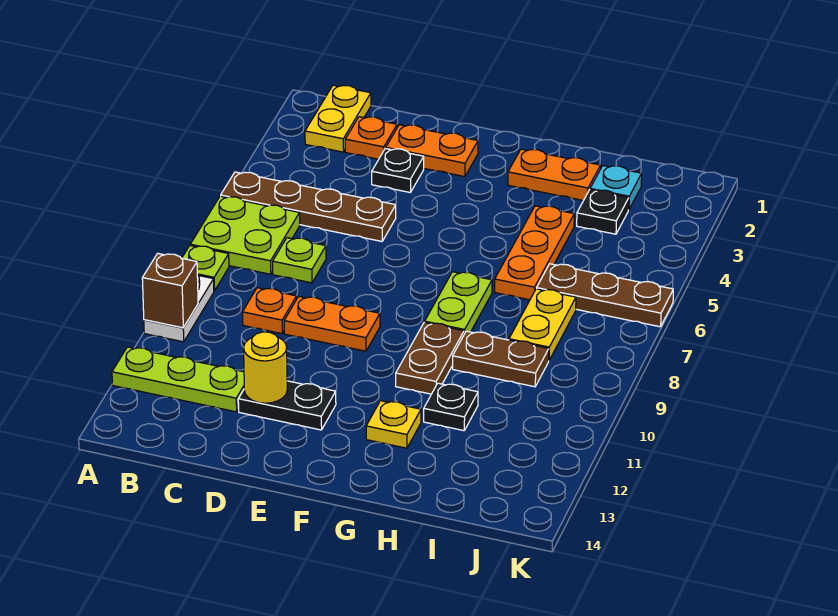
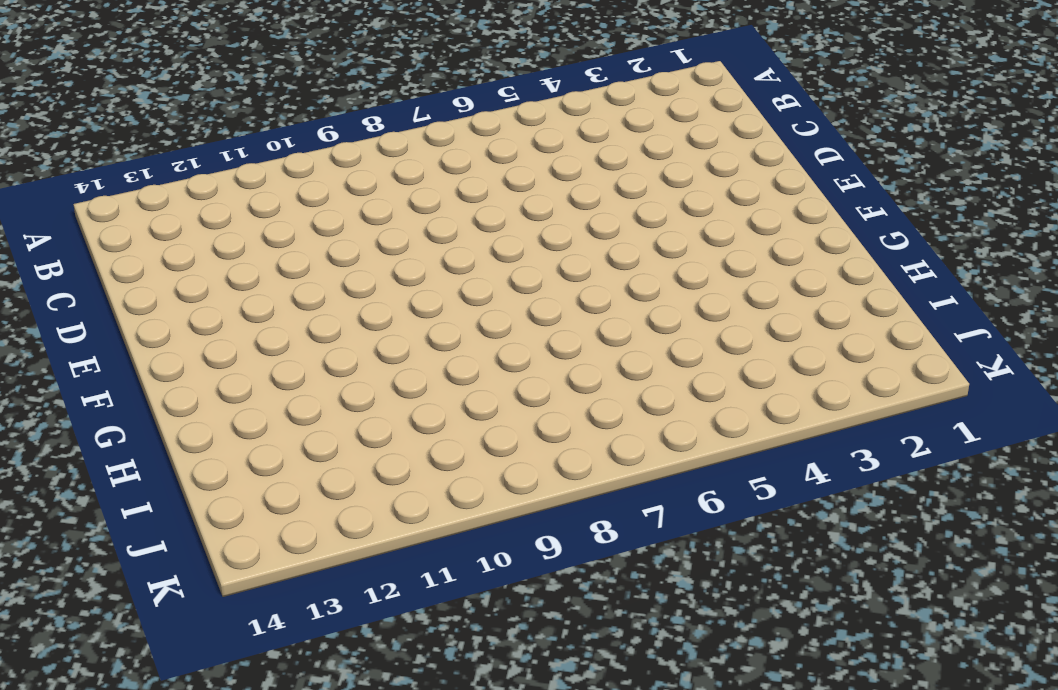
none -> brown 1x4 plate [221,172,396,241]
none -> lime 2x2 plate [190,196,300,274]
none -> lime 1x1 plate [182,246,229,291]

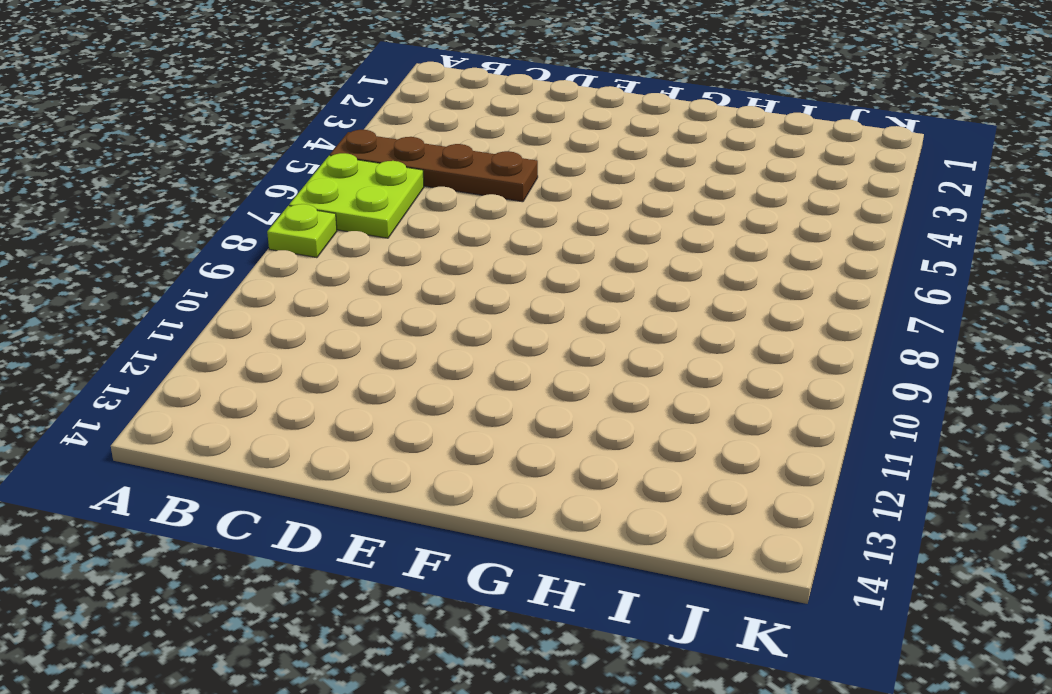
none -> white 1x2 plate [144,275,214,342]
none -> lime 1x3 plate [112,347,244,412]
none -> yellow 1x2 plate [305,85,371,152]

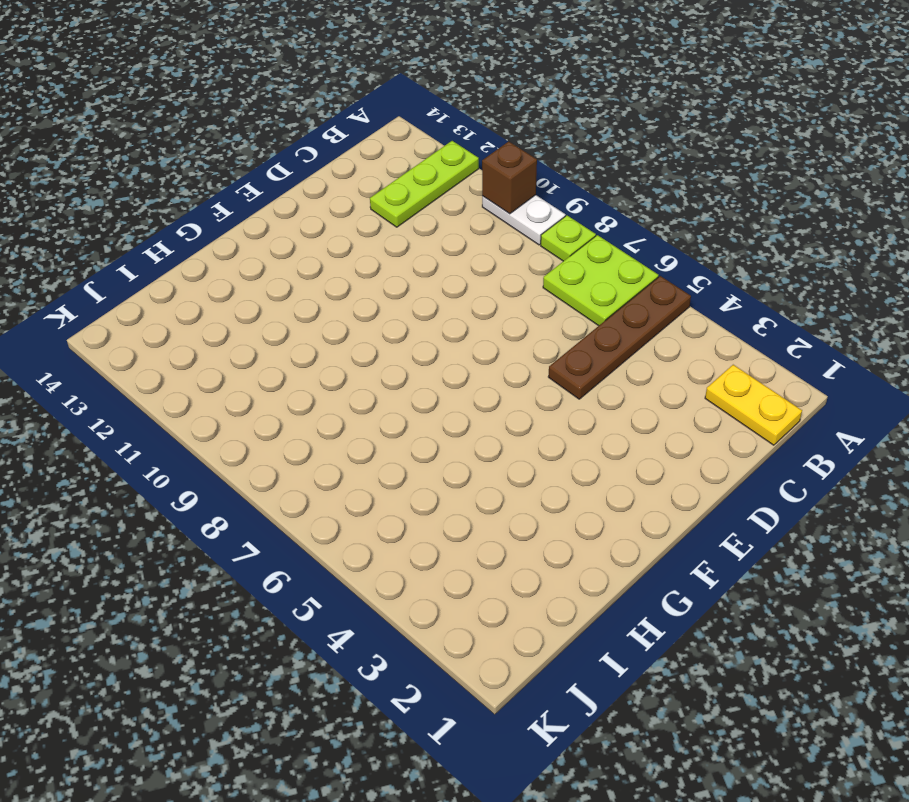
none -> orange 1x1 plate [345,117,397,159]
none -> lime 1x1 plate [273,238,326,283]
none -> orange 1x1 plate [243,288,297,334]

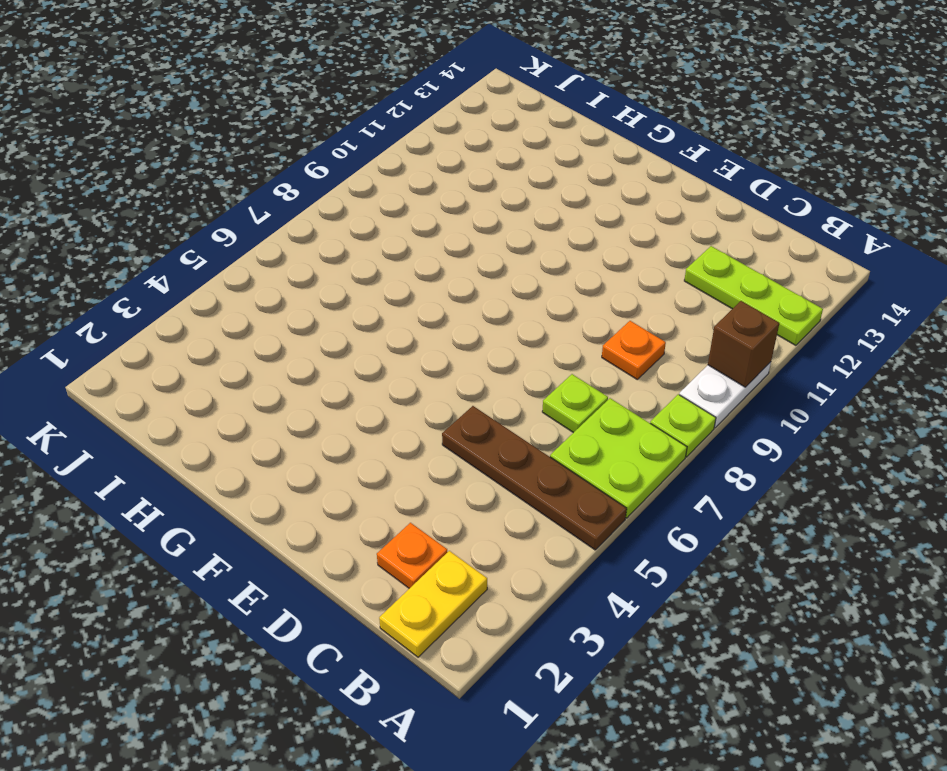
none -> orange 1x2 plate [386,125,478,177]
none -> black 1x1 plate [372,148,424,192]
none -> orange 1x2 plate [284,296,380,351]

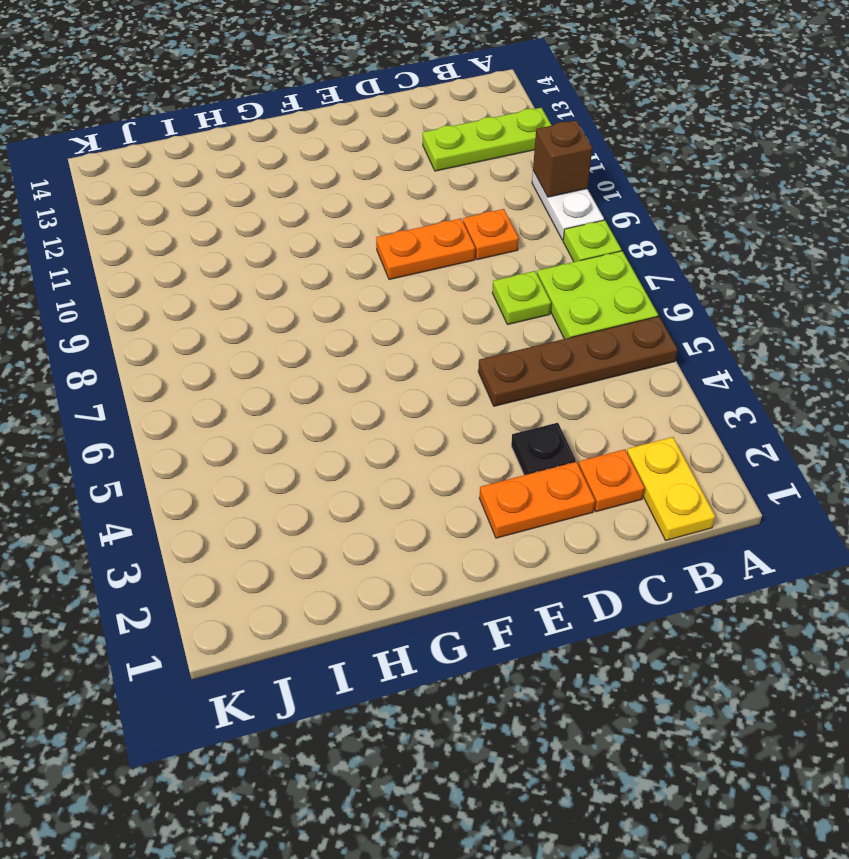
none -> black 1x2 plate [238,381,336,430]
none -> orange 1x2 plate [508,149,601,201]
none -> lime 1x2 plate [425,272,492,334]

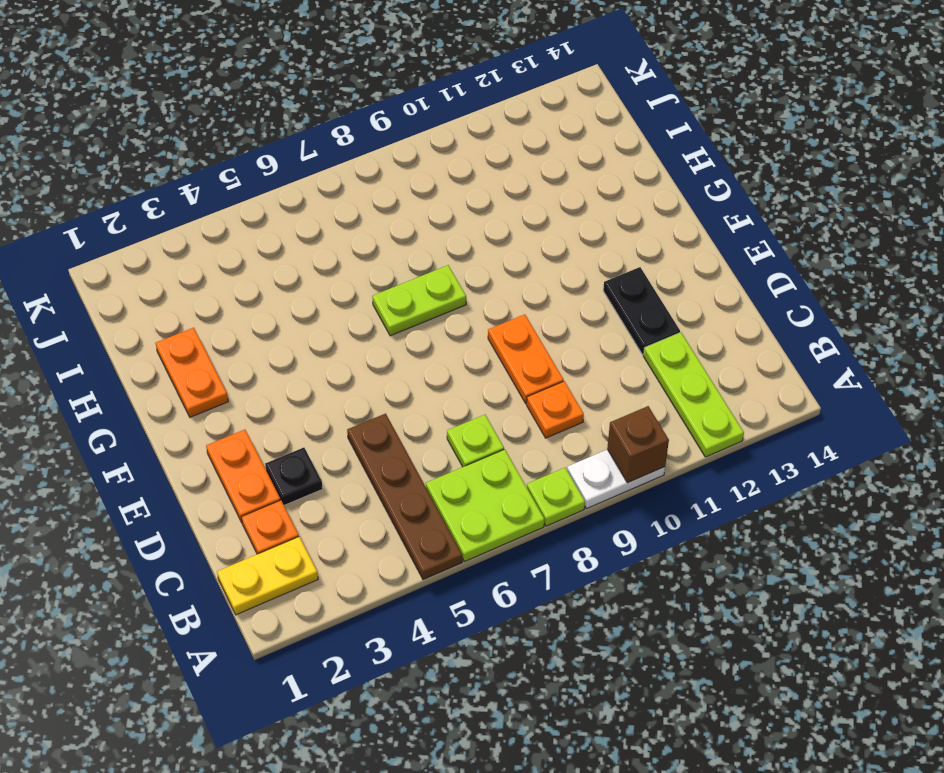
none -> brown 1x2 plate [396,322,464,394]
none -> yellow 1x1 plate [366,401,421,448]
none -> orange 1x3 plate [495,206,574,300]

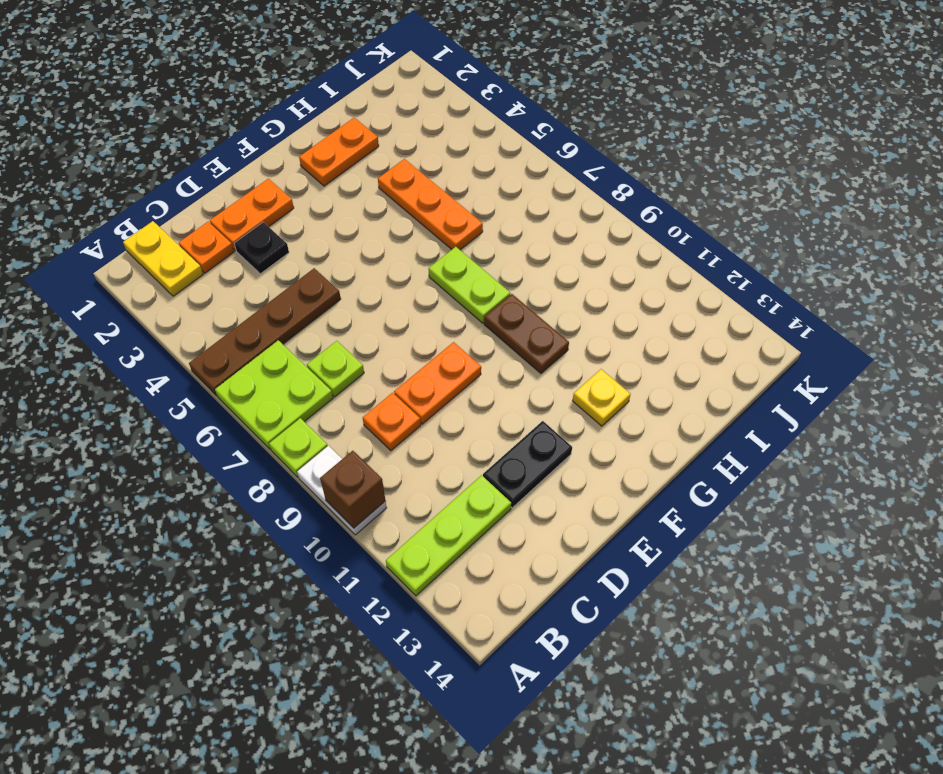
none -> brown 1x2 plate [453,331,549,387]
none -> black 1x1 plate [424,383,478,431]
none -> cyan 1x1 plate [590,166,642,209]

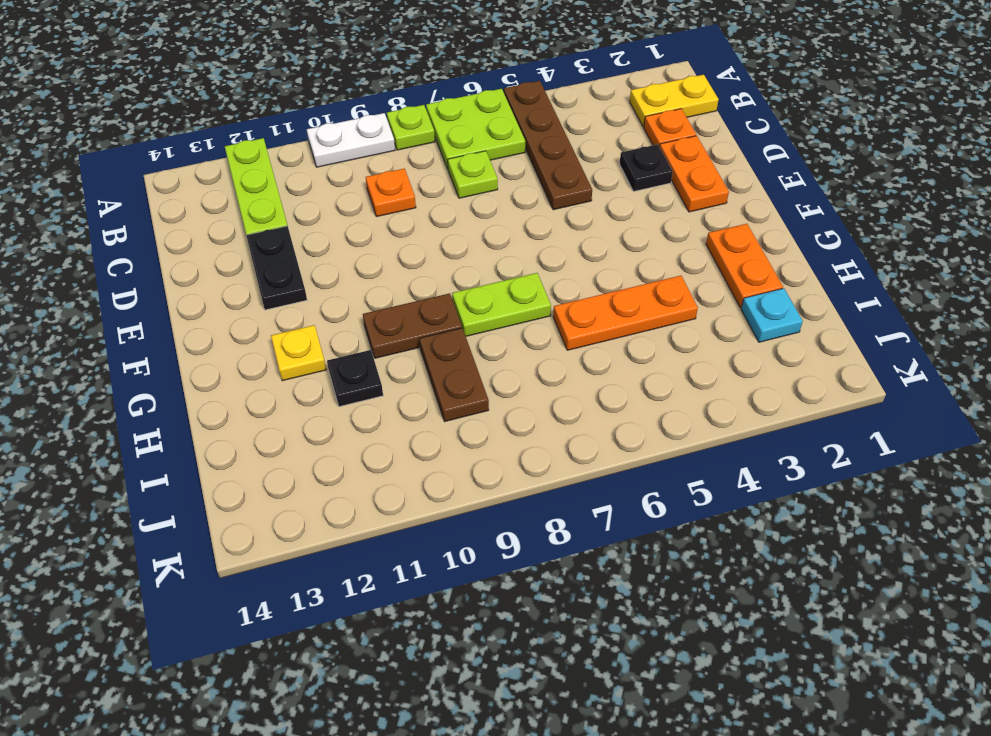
none -> orange 1x2 plate [284,296,380,351]
none -> black 1x1 plate [577,190,629,234]
none -> brown 1x3 plate [537,264,673,327]

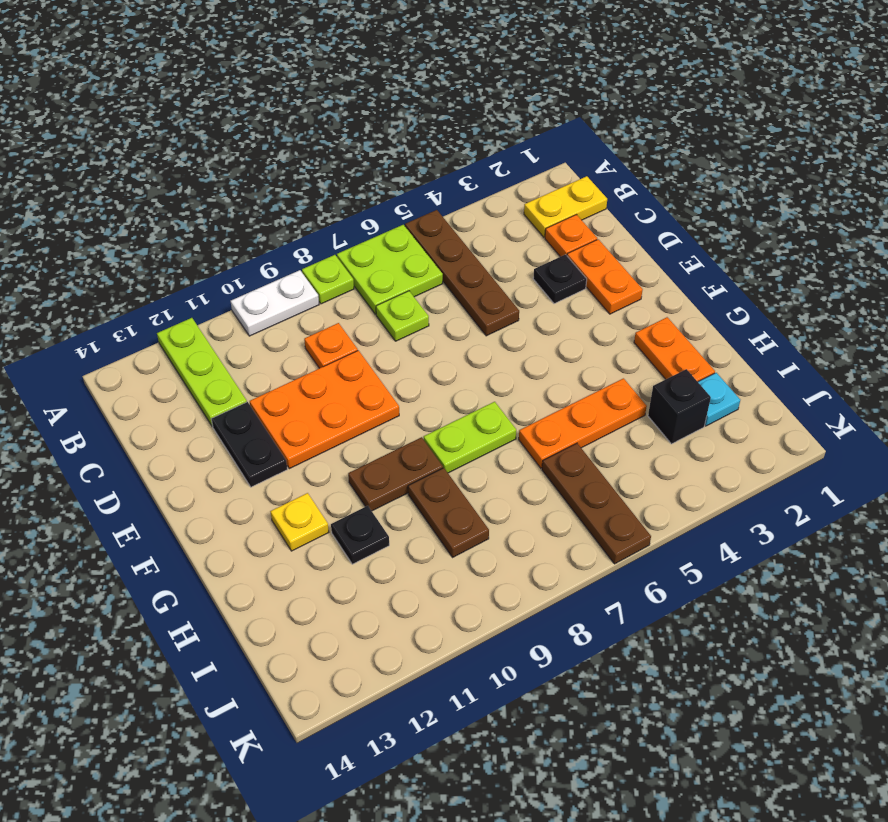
orange 2x3 plate [250,350,399,469] -> orange 1x2 plate [284,296,380,351]
black 1x1 brick [648,369,711,444] -> black 1x1 plate [577,190,629,234]
none -> yellow 1x2 plate [509,289,576,360]
none -> brown 1x1 brick [142,253,198,328]
none -> yellow 1x1 round brick [244,332,287,403]

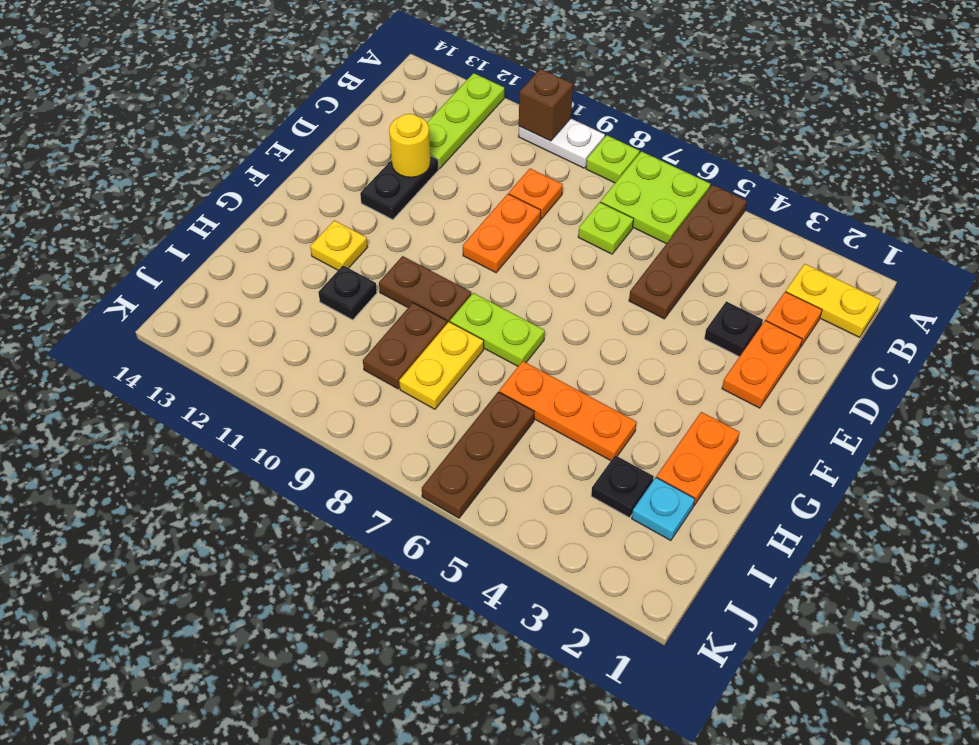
yellow 1x2 plate [399,322,484,409] -> yellow 1x2 plate turned to [509,289,576,360]

